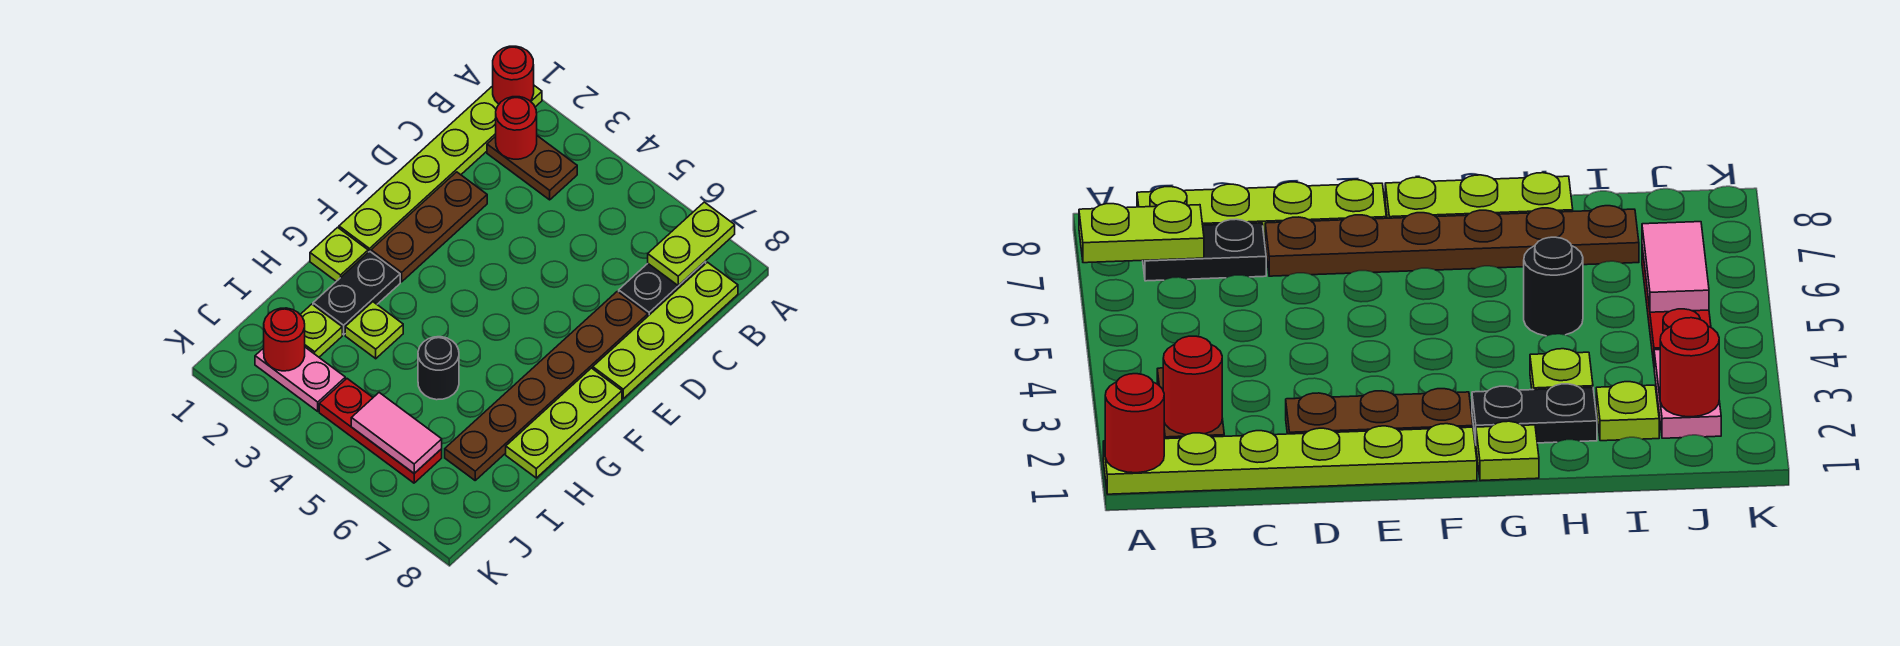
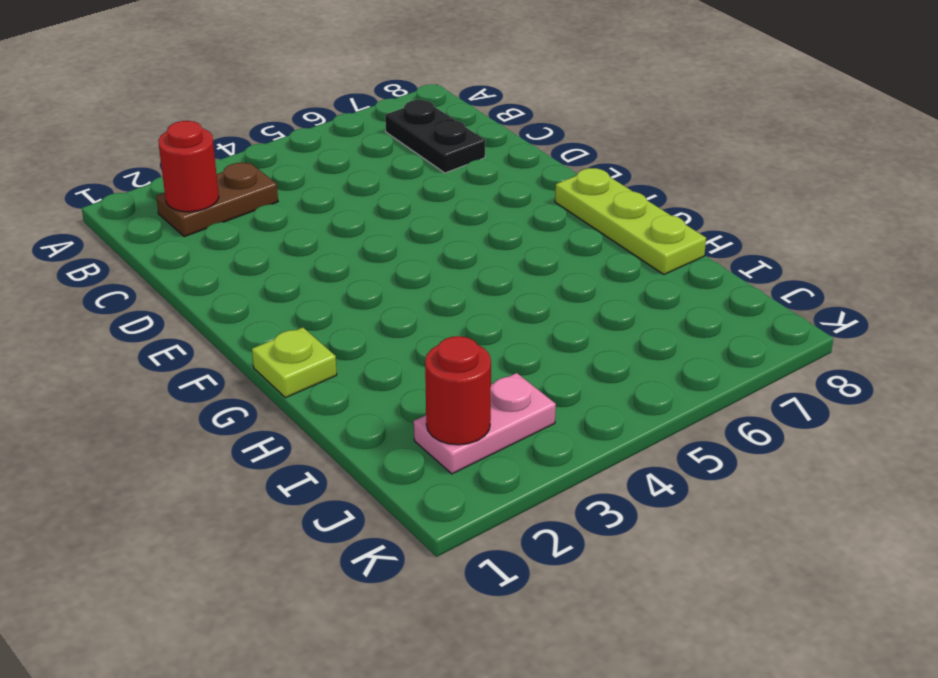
none -> lime 1x6 plate [339,86,542,252]
none -> lime 1x4 plate [593,262,738,398]
none -> brown 1x3 plate [371,172,487,282]

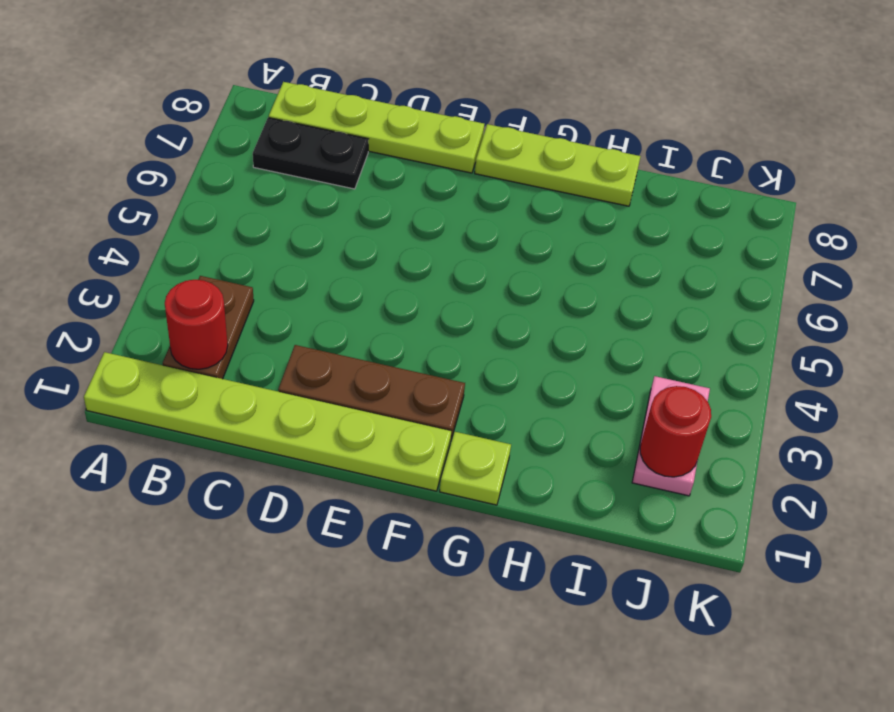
none -> brown 1x6 plate [445,291,648,480]
none -> black 1x2 plate [313,251,400,335]
none -> lime 1x1 plate [345,302,403,359]

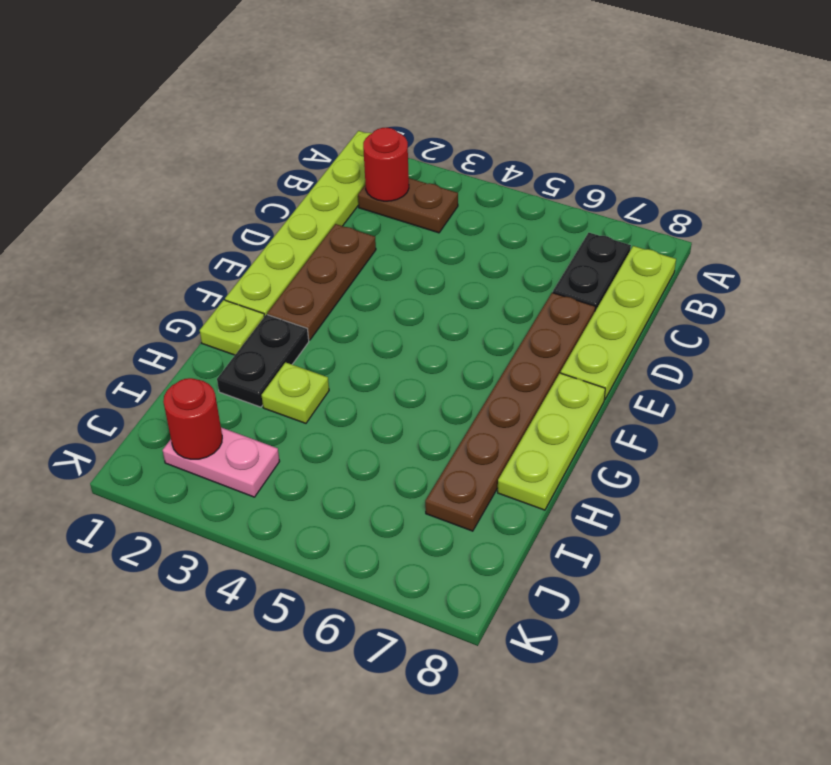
none -> black 1x1 round brick [418,337,459,400]
none -> lime 1x1 plate [300,304,342,357]
none -> red 1x3 plate [319,379,442,483]

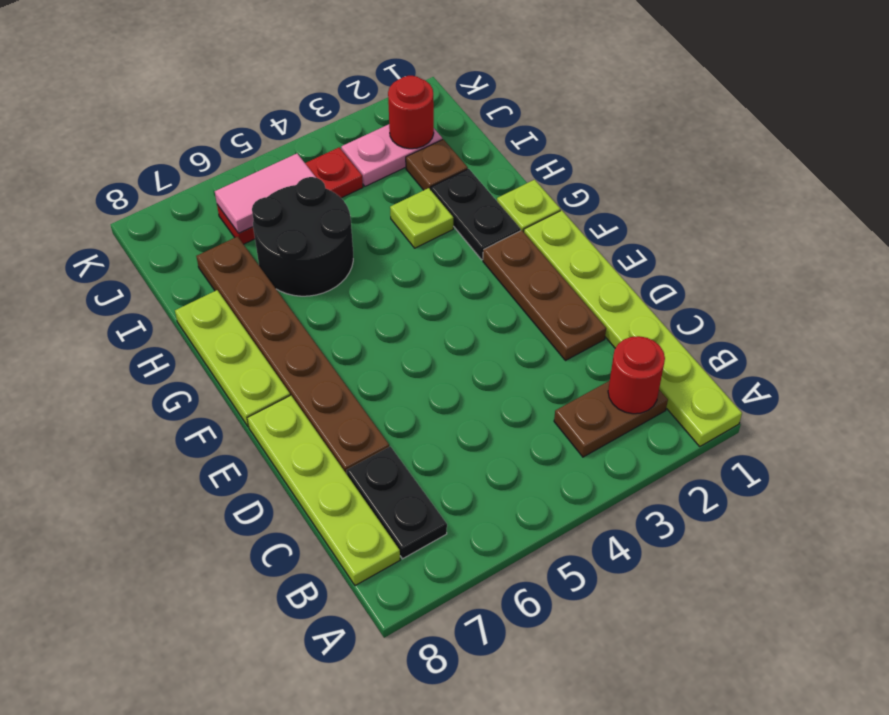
black 2x2 round brick [252,177,353,296] -> black 1x1 round brick [418,337,459,400]
brown 1x1 plate [406,139,468,190] -> lime 1x1 plate [300,304,342,357]
none -> red 1x1 round brick [493,46,534,104]
none -> lime 1x2 plate [648,202,735,286]

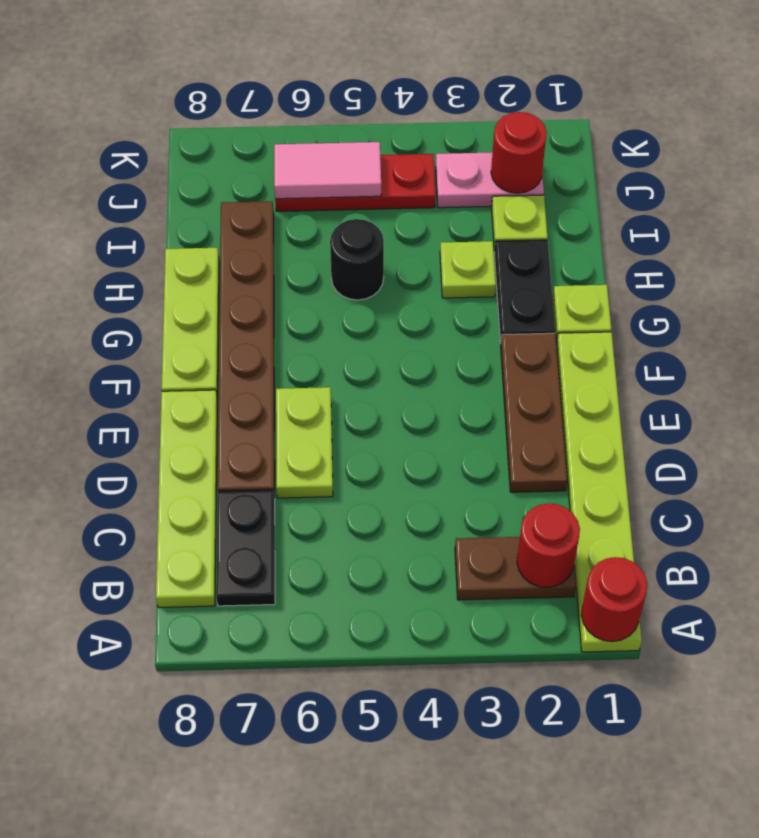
lime 1x2 plate [276,387,333,498] -> lime 1x2 plate moved to [648,202,735,286]

